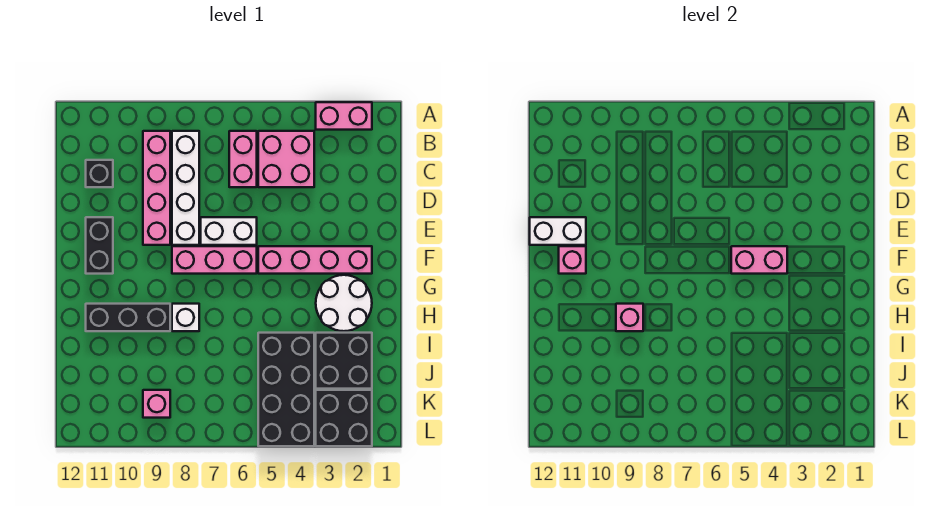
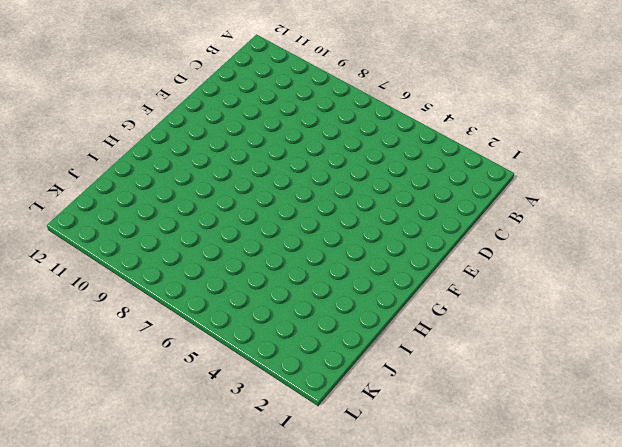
none -> pink 1x2 brick [316,102,372,130]
none -> pink 2x2 brick [258,131,314,187]
none -> pink 1x2 brick [229,131,257,187]

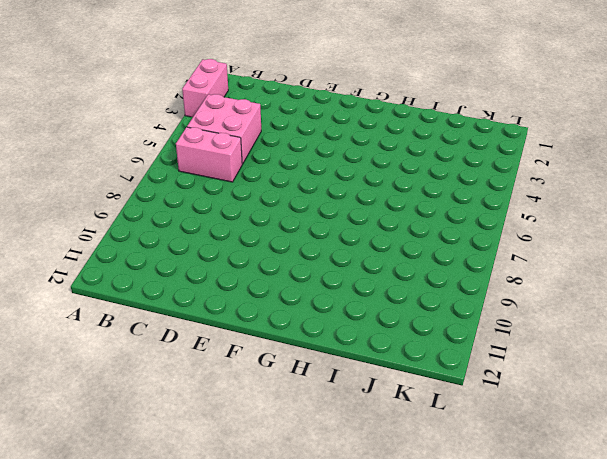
none -> white 1x4 brick [172,131,199,245]
none -> pink 1x4 brick [143,131,170,245]
none -> black 1x1 brick [86,160,113,187]

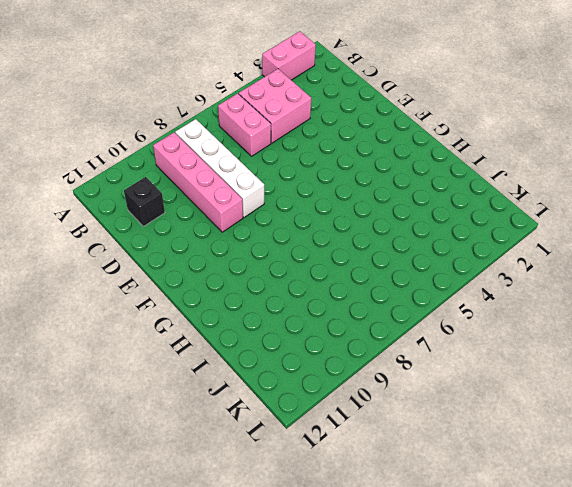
none -> white 1x2 brick [201,217,257,245]
none -> black 1x2 brick [86,217,113,274]
none -> pink 1x4 brick [258,246,372,274]

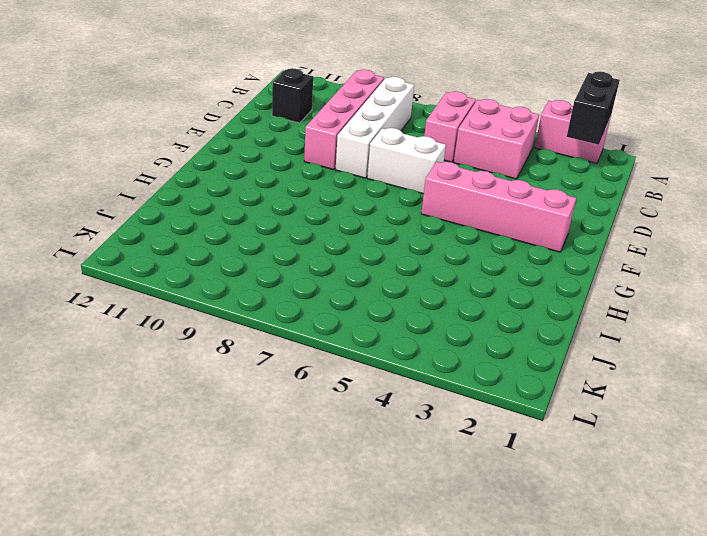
black 1x2 brick [567,72,620,145] -> black 1x2 brick moved to [86,217,113,274]
none -> pink 1x3 brick [172,246,257,274]
none -> white 2x2 round brick [316,275,372,331]
none -> white 1x1 brick [172,304,199,331]

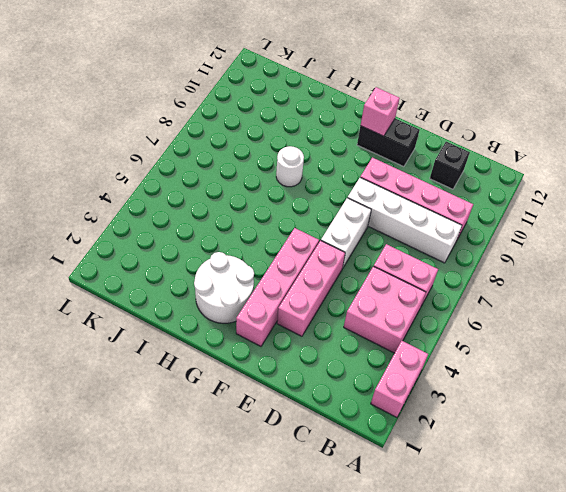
pink 1x3 brick [277,241,345,336] -> pink 1x3 brick moved to [172,246,257,274]
white 1x1 round brick [276,146,304,187] -> white 1x1 brick [172,304,199,331]
none -> black 1x3 brick [86,304,170,331]
none -> black 2x2 brick [316,333,372,389]
none -> black 2x4 brick [258,333,314,446]

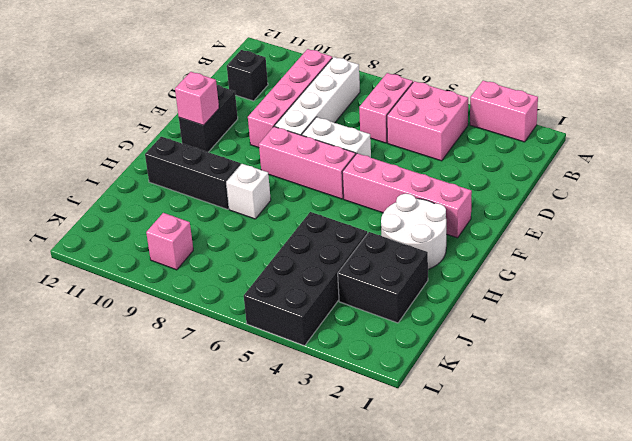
none -> black 2x2 brick [316,390,372,446]
none -> white 1x2 brick [530,217,586,245]
none -> pink 1x2 brick [731,246,787,274]

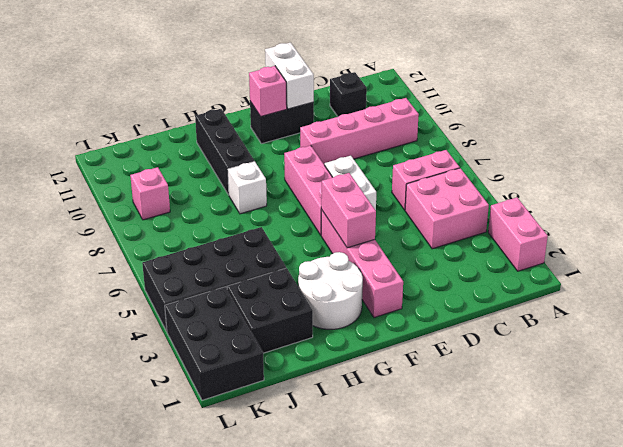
black 2x3 brick [165,287,264,400] -> black 2x2 brick [316,390,372,446]
none -> white 1x4 brick [172,131,199,245]
none -> pink 1x1 brick [616,304,643,331]

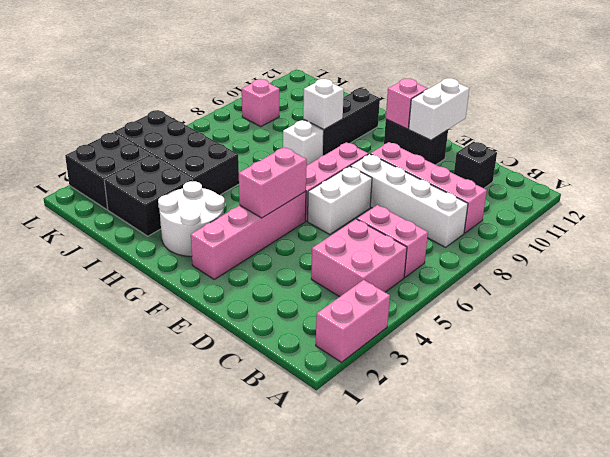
white 1x1 brick [303,79,344,130] -> pink 1x1 brick [616,304,643,331]

